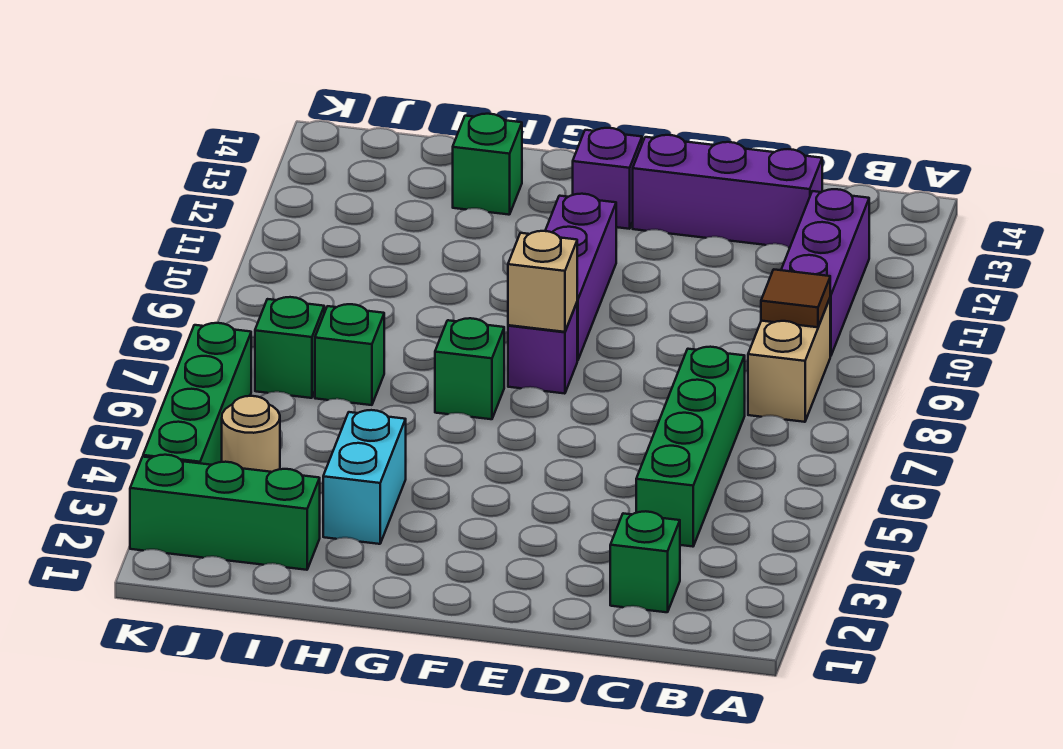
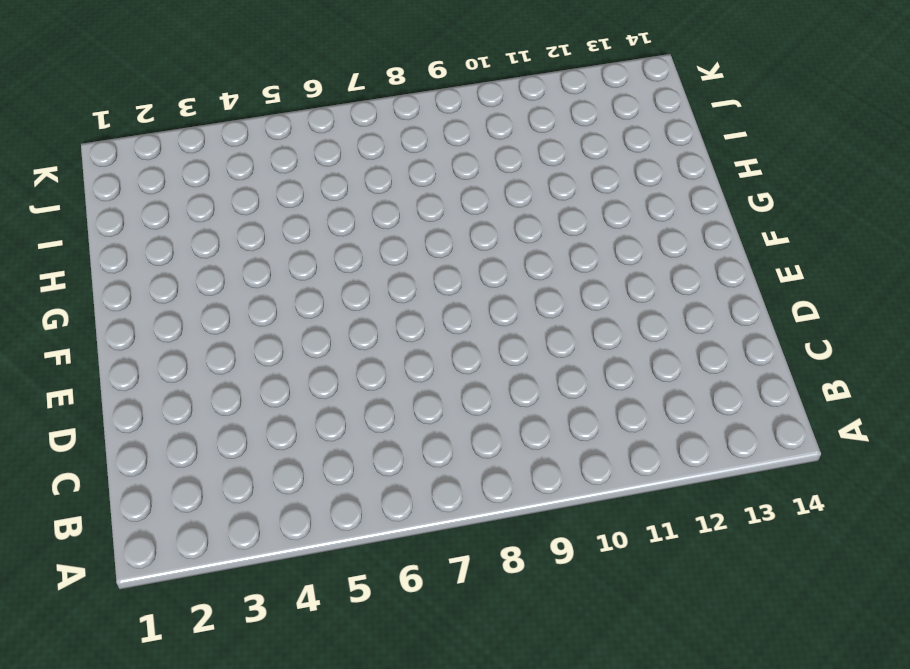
none -> tan 1x2 brick [748,299,830,422]
none -> purple 1x3 brick [781,189,869,356]
none -> green 1x1 brick [610,511,680,612]

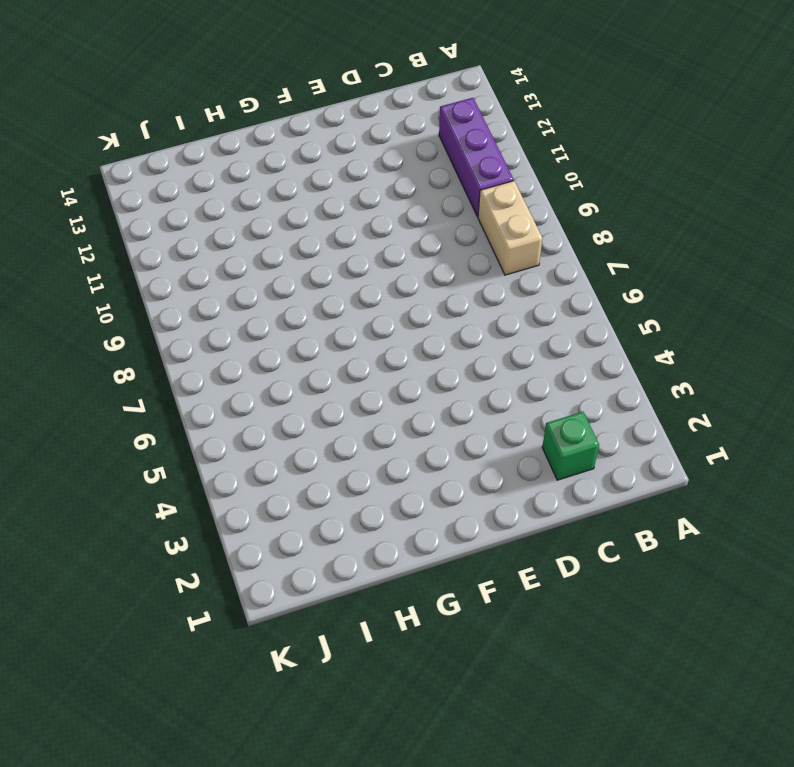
none -> green 1x4 brick [636,347,745,547]
none -> purple 1x3 brick [633,135,822,248]
none -> purple 1x1 brick [508,303,577,394]

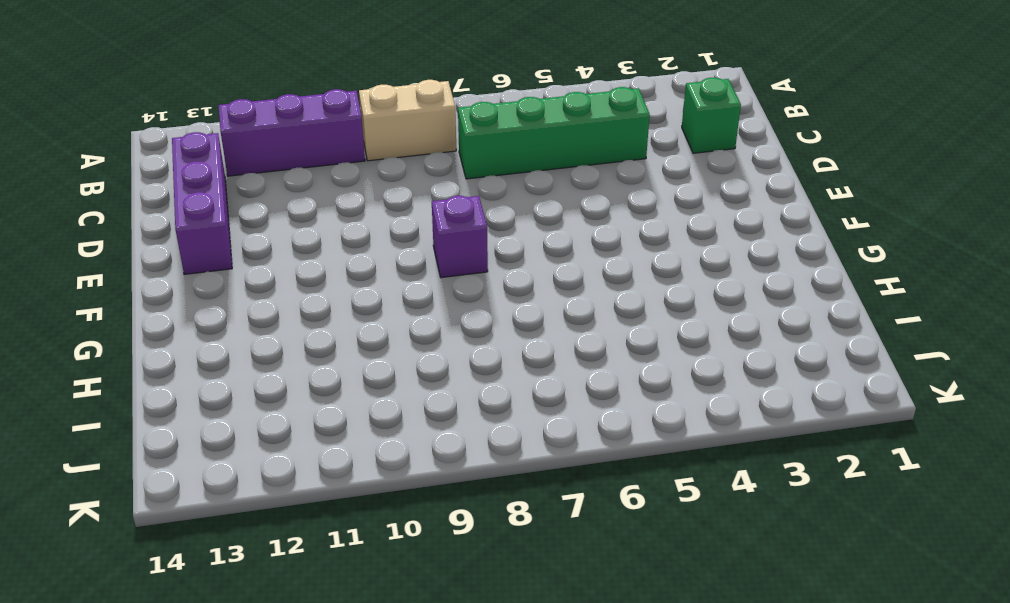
none -> purple 1x3 brick [545,194,616,361]
none -> purple 1x1 brick [573,128,642,229]
none -> green 1x1 brick [435,318,504,419]

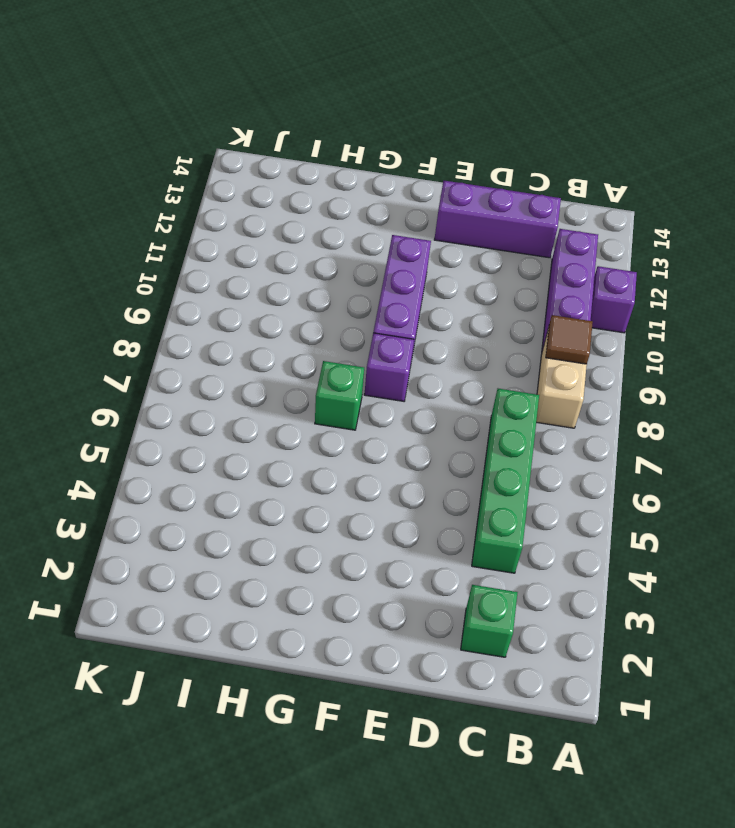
purple 1x1 brick [591,266,637,333] -> purple 1x1 brick moved to [573,128,642,229]
none -> cyan 1x2 brick [323,410,406,544]
none -> green 1x1 brick [453,114,522,215]
none -> green 1x3 brick [130,455,320,570]

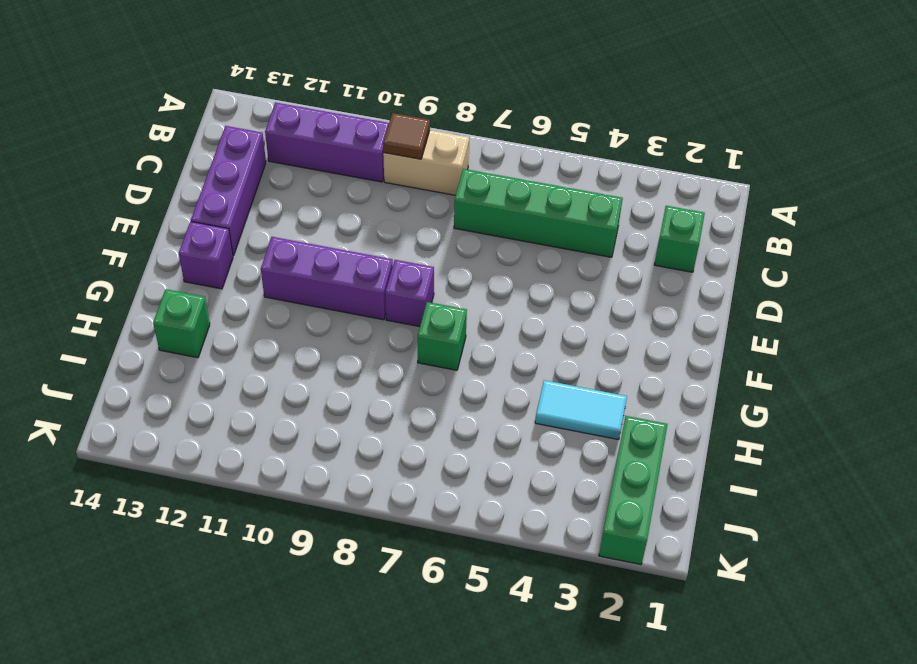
cyan 1x2 tile [535,380,627,440] -> cyan 1x2 brick [323,410,406,544]
none -> green 1x1 brick [315,304,384,405]
none -> tan 1x1 round brick [222,396,280,472]
none -> green 1x1 brick [255,297,324,398]

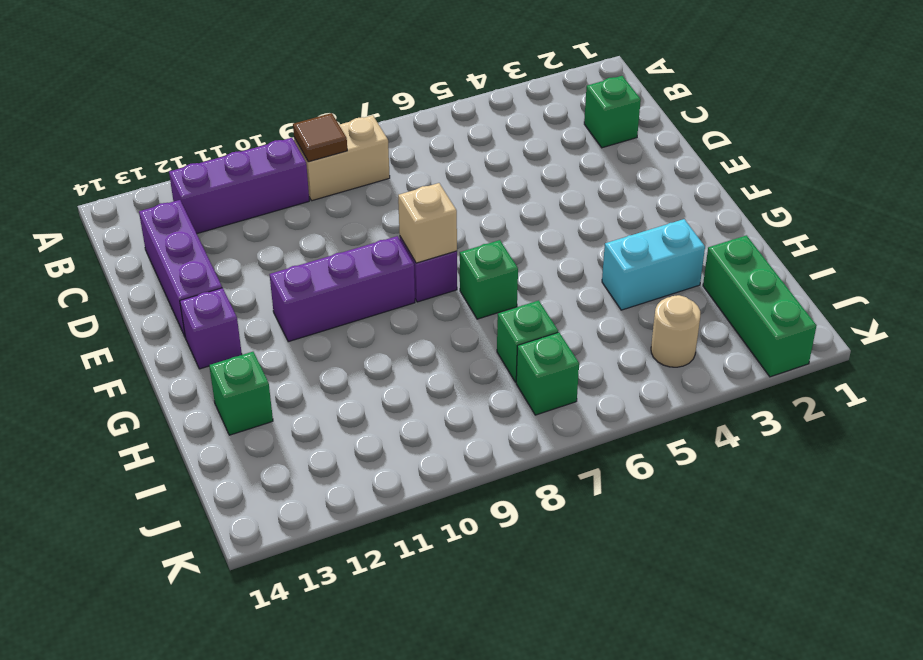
none -> green 1x4 brick [636,347,745,547]
none -> green 1x4 brick [143,323,251,465]

